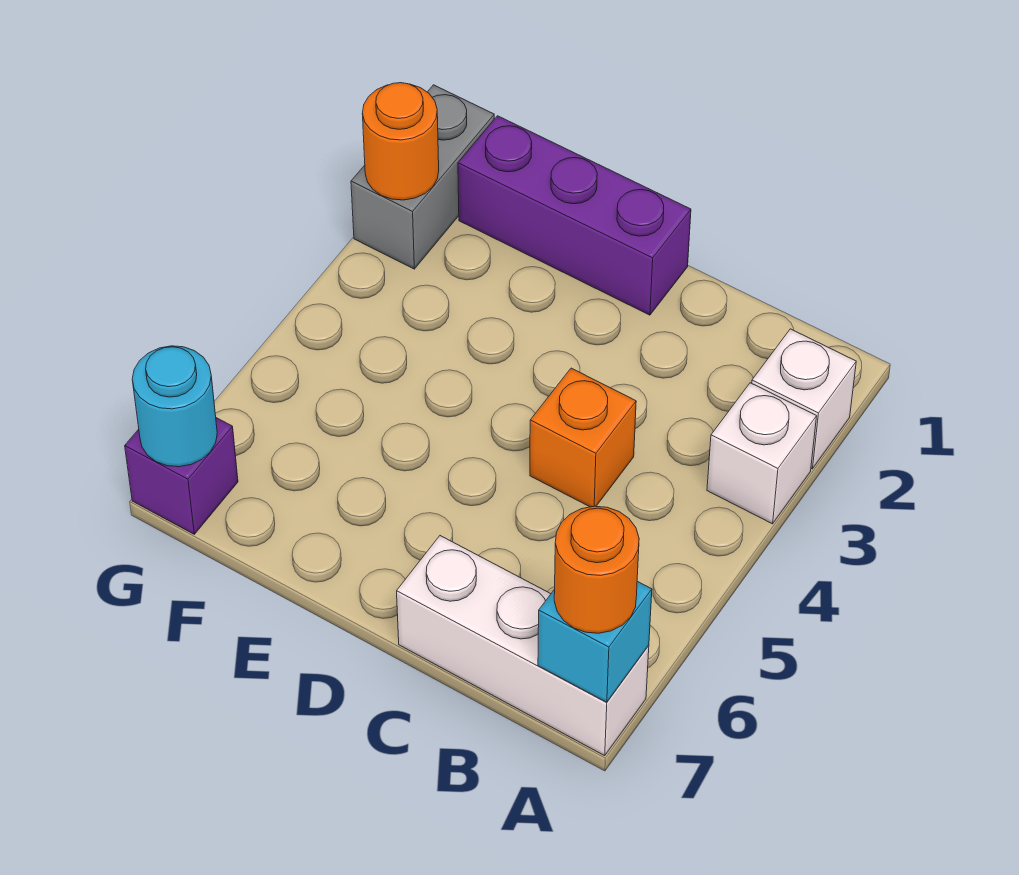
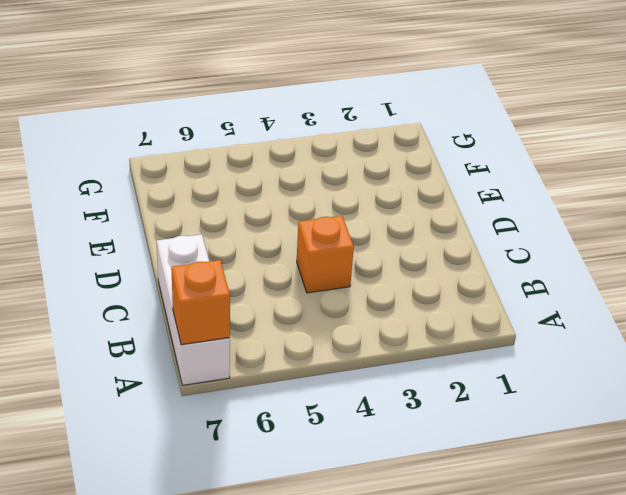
orange 1x1 brick [171,260,230,345] -> cyan 1x1 brick [538,581,652,702]
none -> white 1x1 brick [752,329,856,469]
none -> white 1x1 brick [707,383,817,524]

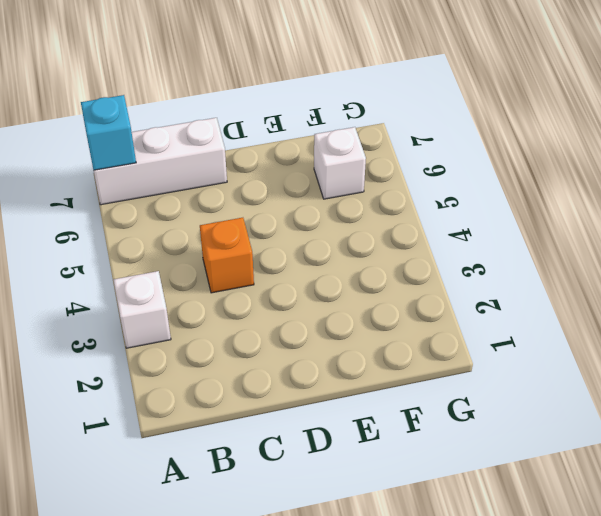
white 1x1 brick [314,127,366,199] -> white 1x1 brick moved to [752,329,856,469]
none -> purple 1x3 brick [458,116,691,315]
none -> grey 1x2 brick [351,85,494,269]

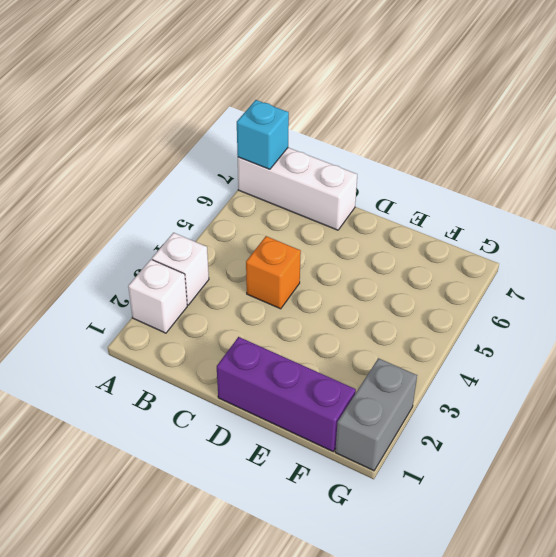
none -> purple 1x1 brick [125,418,238,534]
none -> orange 1x1 round brick [362,83,439,200]

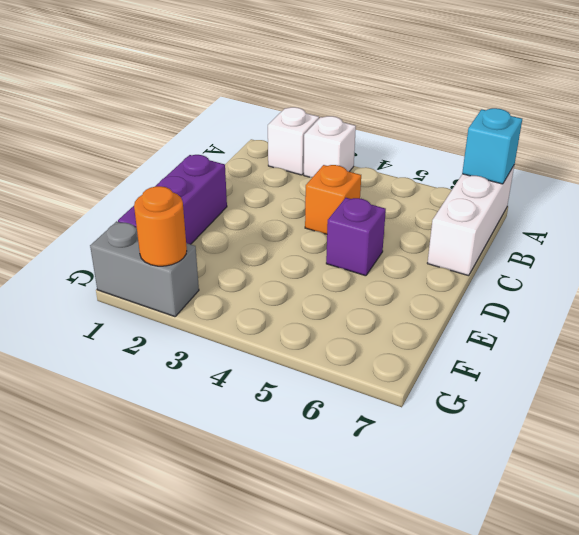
purple 1x1 brick [326,198,386,276] -> purple 1x1 brick moved to [125,418,238,534]
none -> cyan 1x1 round brick [132,346,217,467]
none -> orange 1x1 round brick [554,506,639,633]

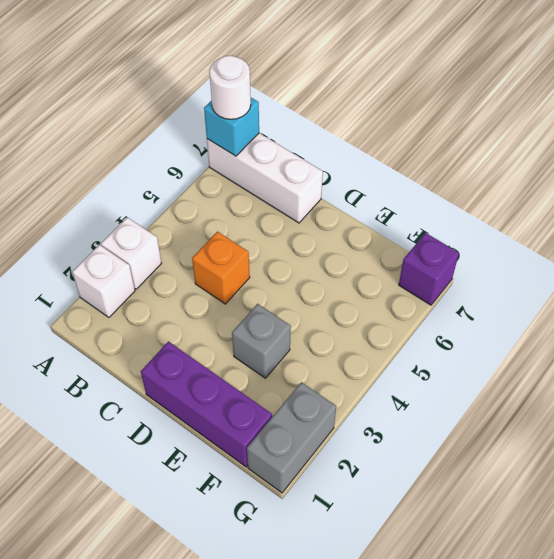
white 1x1 round brick [209,56,251,119] -> orange 1x1 round brick [554,506,639,633]
grey 1x1 brick [232,304,291,378] -> none
none -> orange 1x1 round brick [362,83,439,200]
none -> cyan 1x1 round brick [132,346,217,467]

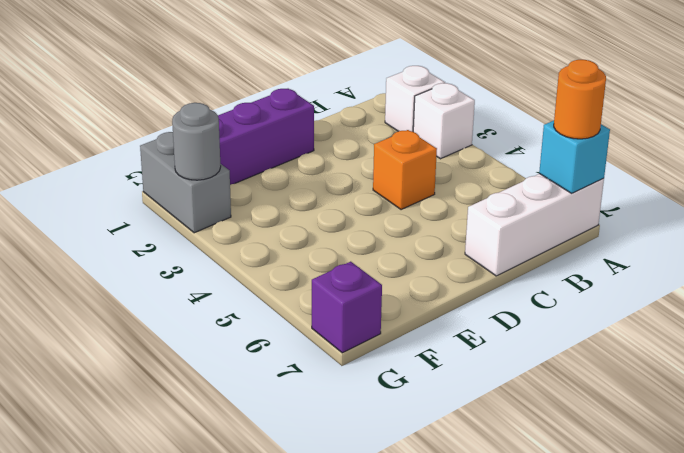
grey 1x1 round brick [172,103,221,180] -> orange 1x1 round brick [362,83,439,200]
none -> cyan 1x1 round brick [132,346,217,467]

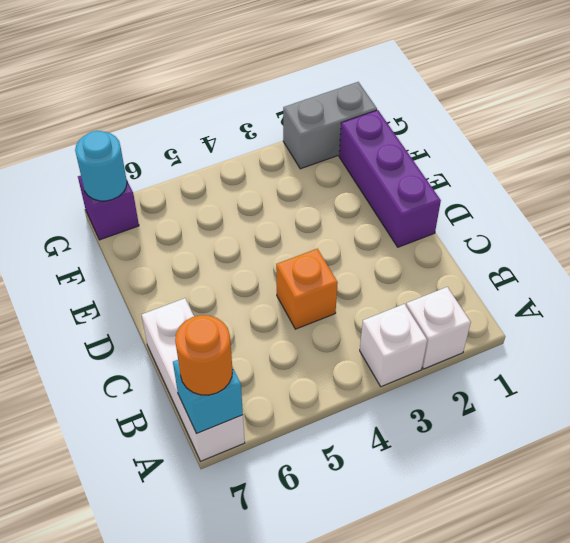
none -> orange 1x1 round brick [362,83,439,200]

